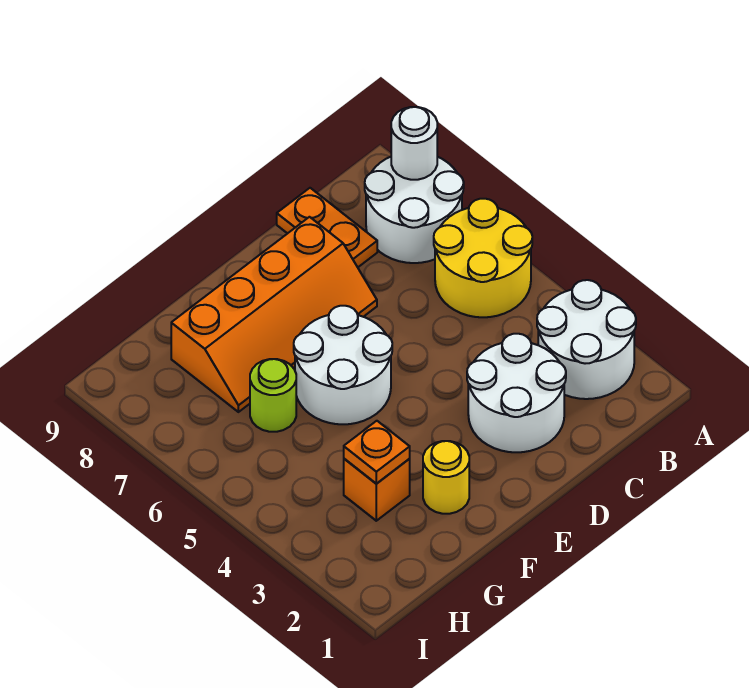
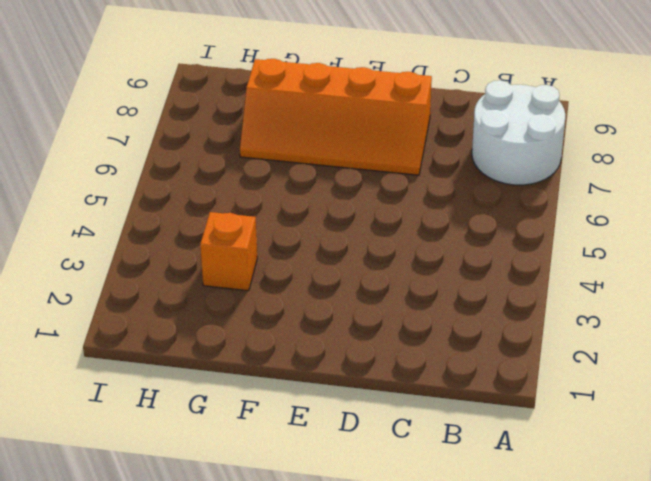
none -> white 2x2 round brick [537,280,636,399]
none -> yellow 2x2 round brick [434,199,532,317]
none -> white 2x2 round brick [467,334,566,452]

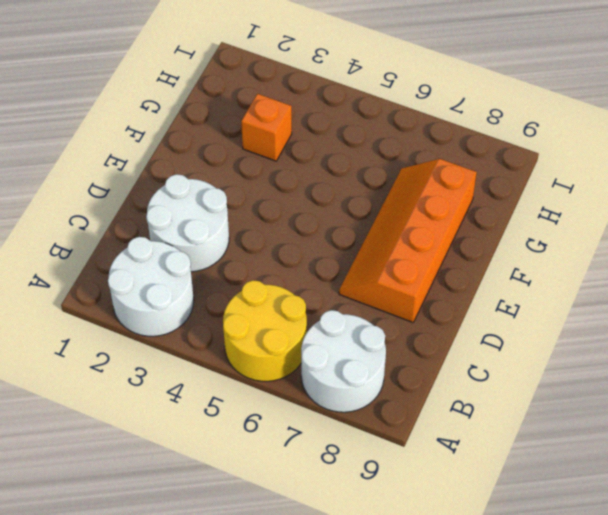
none -> orange 1x2 plate [277,188,377,267]
none -> white 2x2 round brick [294,306,392,424]
none -> yellow 1x1 round brick [423,441,469,514]

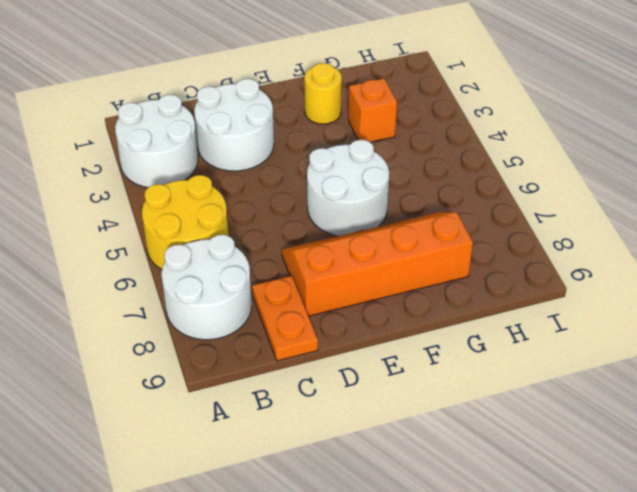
none -> lime 1x1 round brick [250,359,296,432]
none -> white 1x1 round brick [391,107,437,180]
none -> orange 1x1 plate [344,421,410,484]

